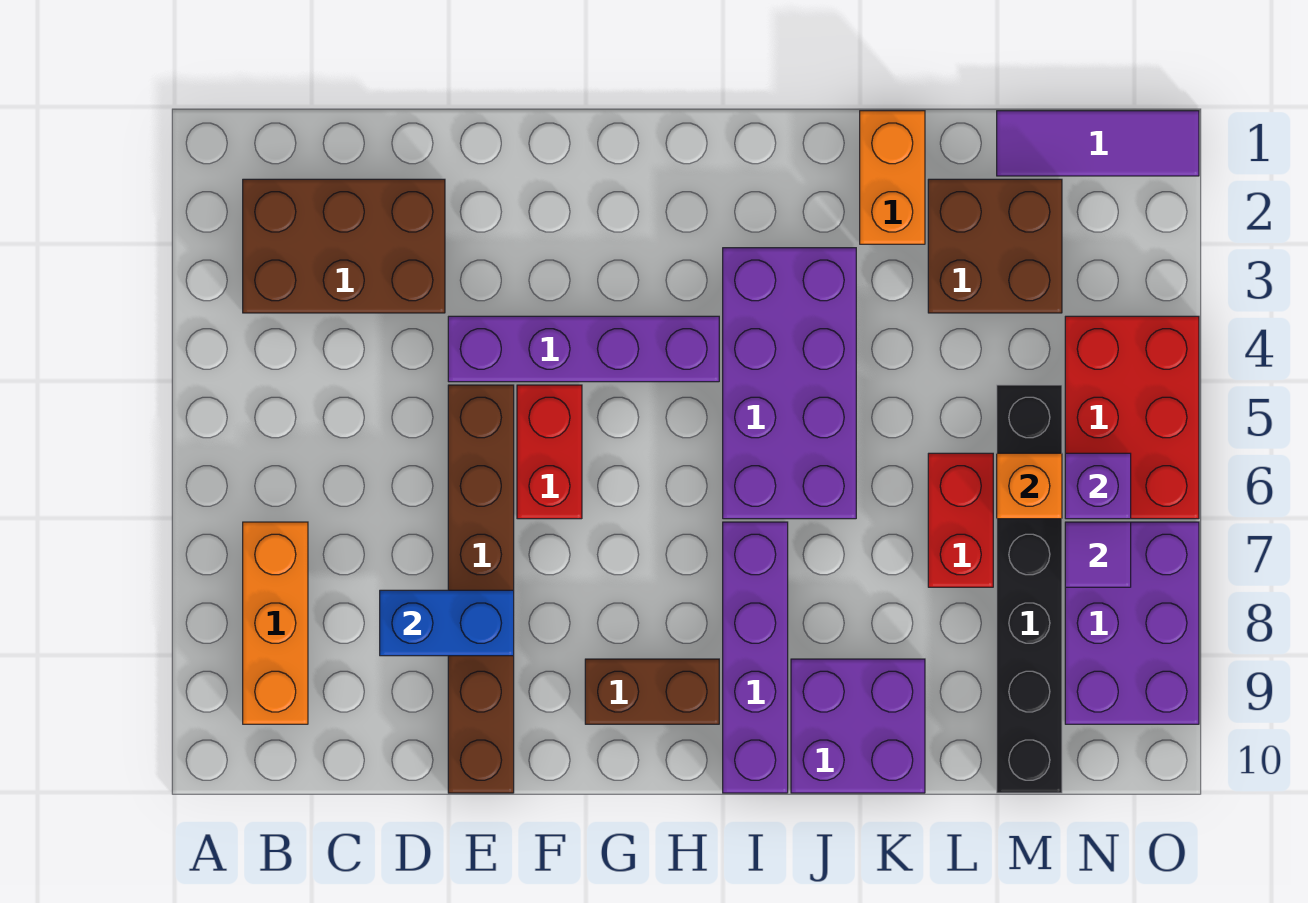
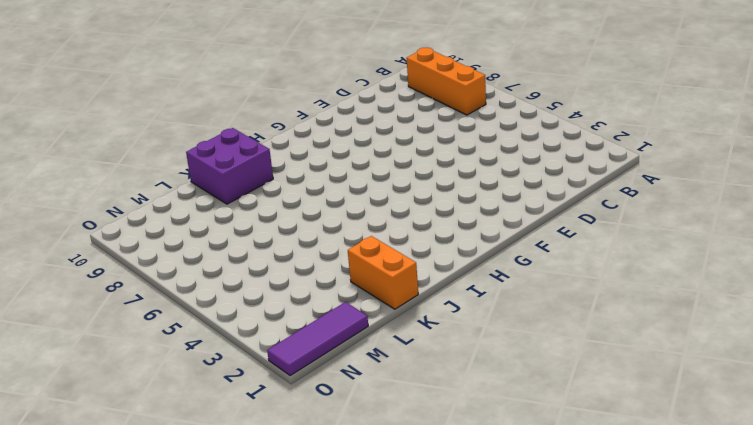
none -> brown 2x3 brick [243,179,445,313]
none -> purple 1x4 brick [448,316,719,382]
none -> brown 1x6 brick [448,385,514,793]

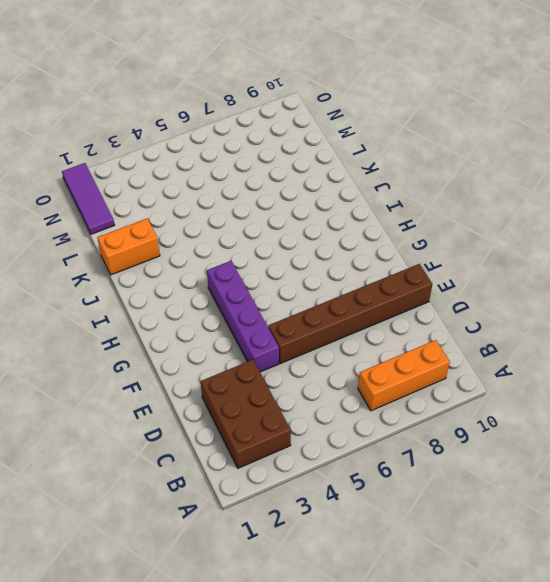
none -> red 1x2 brick [517,385,582,519]
none -> brown 1x2 brick [585,659,719,724]
none -> purple 2x4 brick [723,248,856,519]

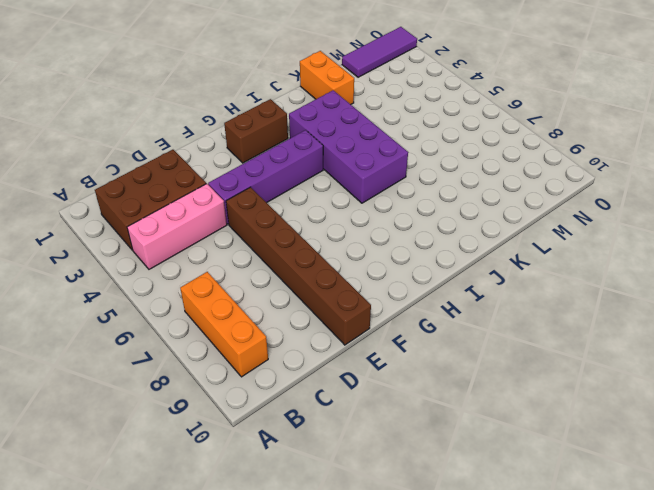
pink 1x3 brick [127,184,227,269] -> none
brown 1x2 brick [224,99,288,163] -> brown 1x2 brick moved to [585,659,719,724]
none -> red 1x2 brick [517,385,582,519]
none -> purple 1x4 brick [723,522,788,793]
none -> purple 2x2 brick [791,659,925,793]

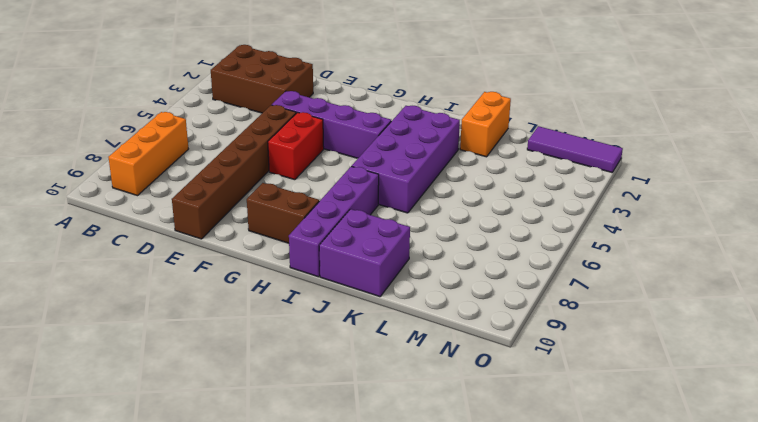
none -> brown 2x2 brick [928,179,1062,313]
none -> red 1x2 brick [928,453,993,587]
none -> black 1x6 brick [997,385,1062,793]

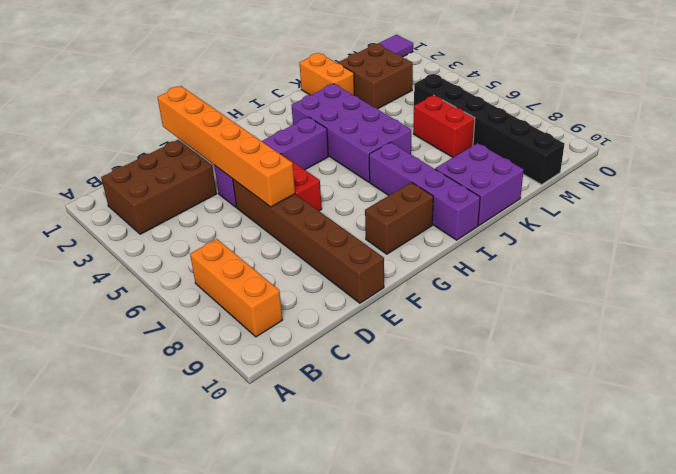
orange 1x6 brick [157,86,295,207] -> none
none -> red 2x3 brick [1065,316,1199,519]
none -> purple 2x3 brick [1065,522,1199,724]
none -> blue 1x2 brick [380,590,514,656]

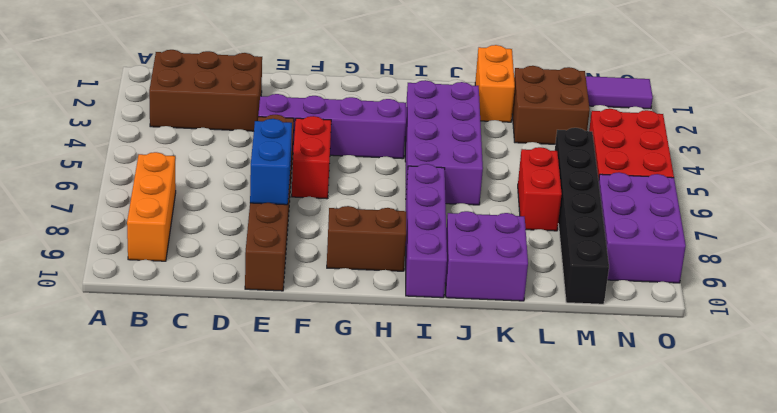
blue 1x2 brick [250,119,292,205] -> blue 1x2 brick turned to [380,590,514,656]
none -> orange 1x1 brick [997,453,1062,519]
none -> purple 1x1 brick [1065,453,1131,519]
none -> purple 1x1 tile [1065,522,1131,587]

